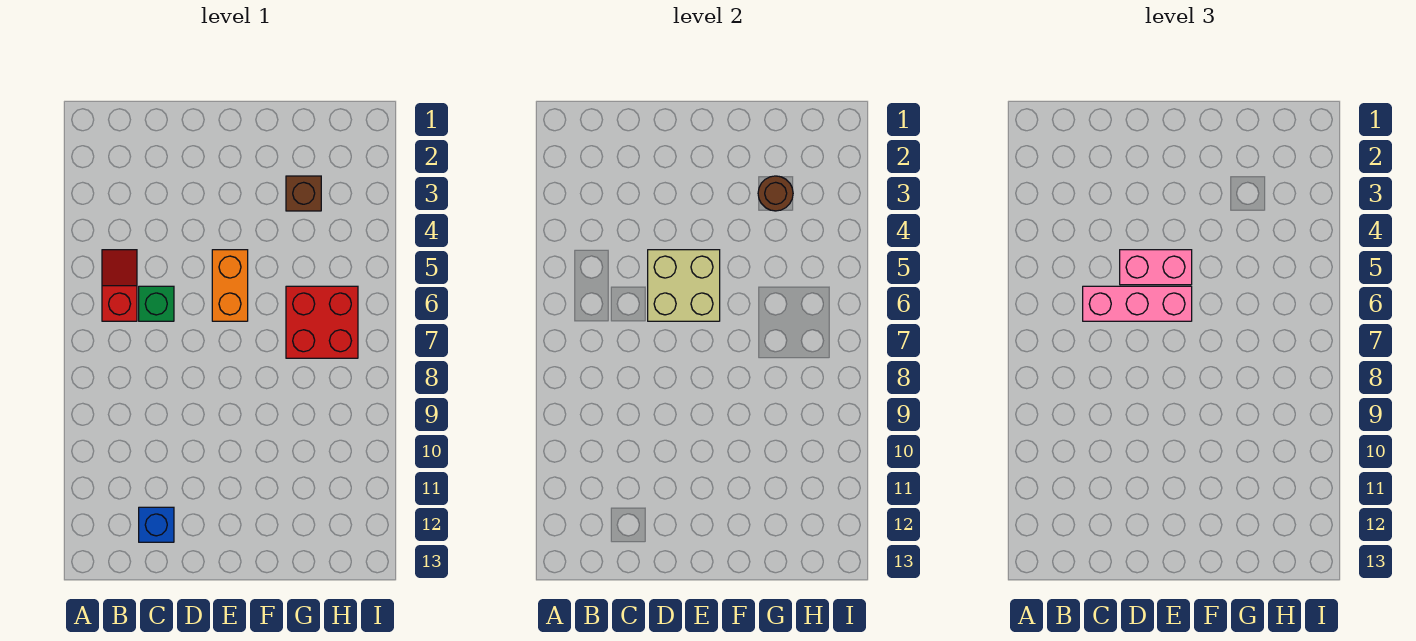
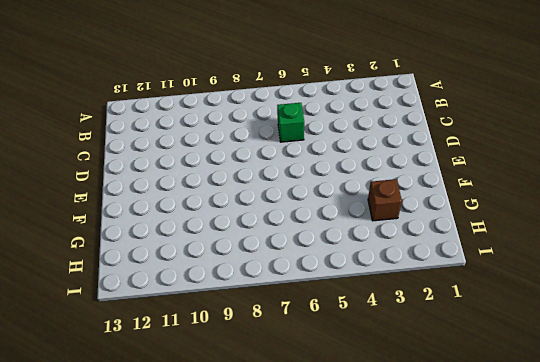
none -> red 1x2 slope [102,250,137,321]
none -> blue 1x1 brick [139,507,174,542]

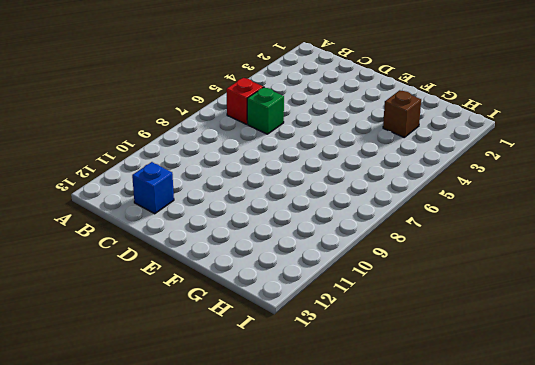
none -> orange 1x2 brick [212,250,248,321]
none -> red 2x2 brick [286,286,358,358]

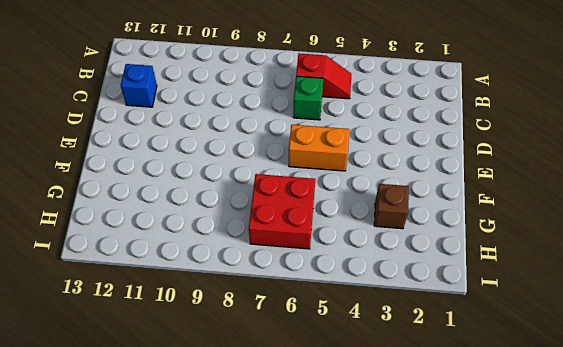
none -> tan 2x2 brick [648,250,720,321]
none -> brown 1x1 round brick [758,176,793,211]

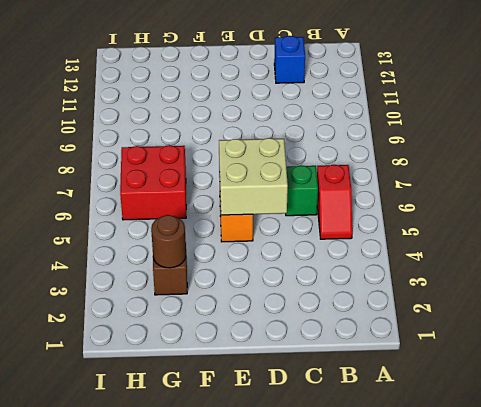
none -> pink 1x3 brick [1083,286,1192,321]
none -> pink 1x2 brick [1120,250,1192,285]

